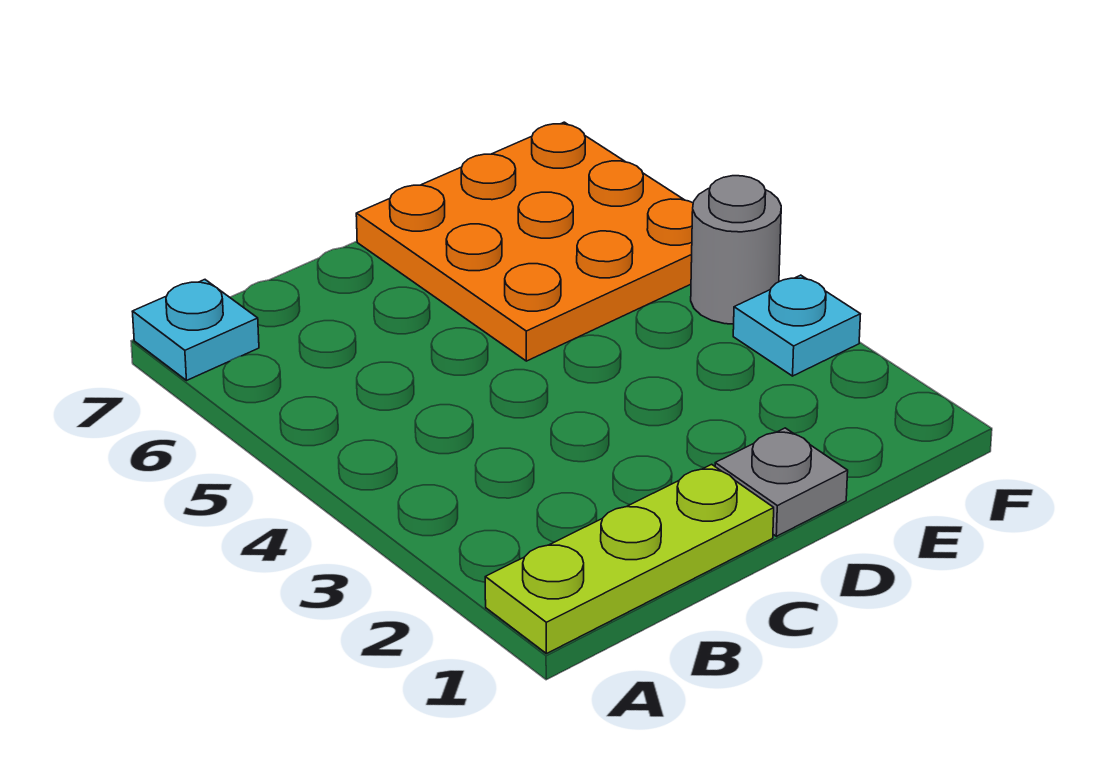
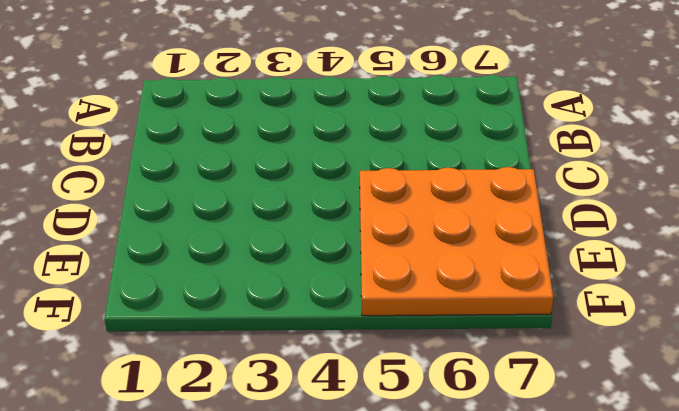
none -> lime 1x3 plate [485,464,774,654]
none -> cyan 1x1 plate [132,280,259,380]

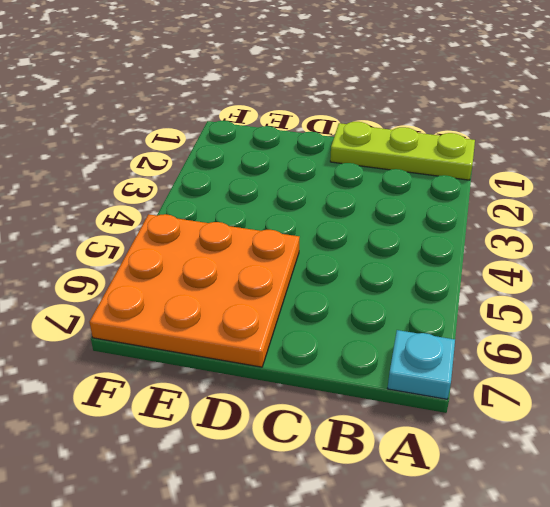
none -> grey 1x1 plate [715,428,848,536]
none -> cyan 1x1 plate [733,275,860,376]

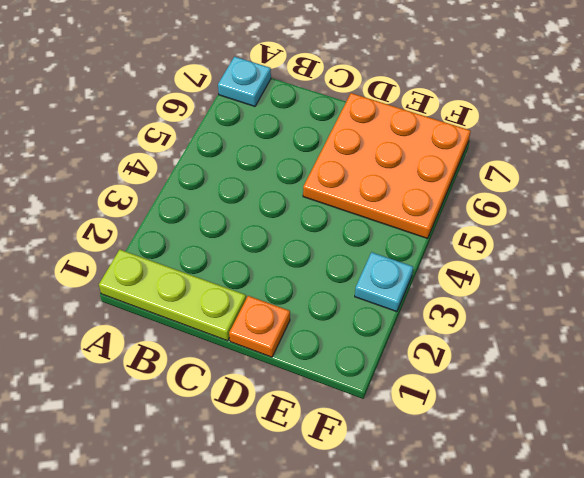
orange 1x1 plate [229,296,290,357] -> grey 1x1 plate [715,428,848,536]
none -> grey 1x1 round brick [691,176,781,324]

